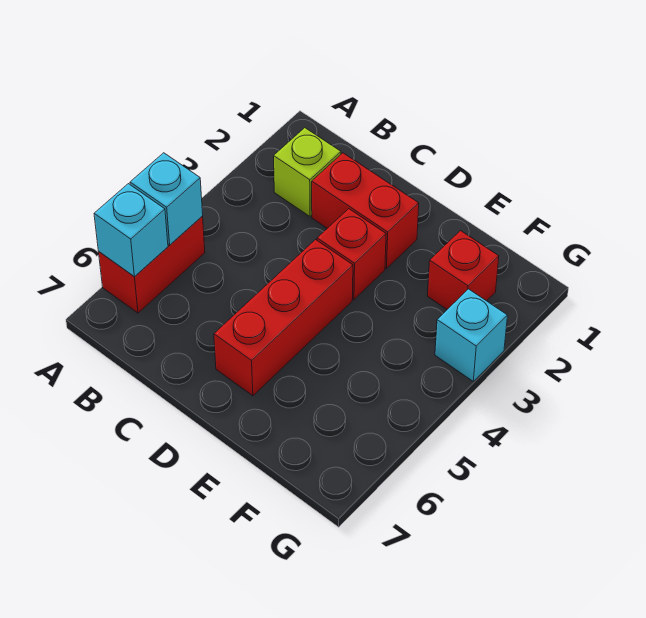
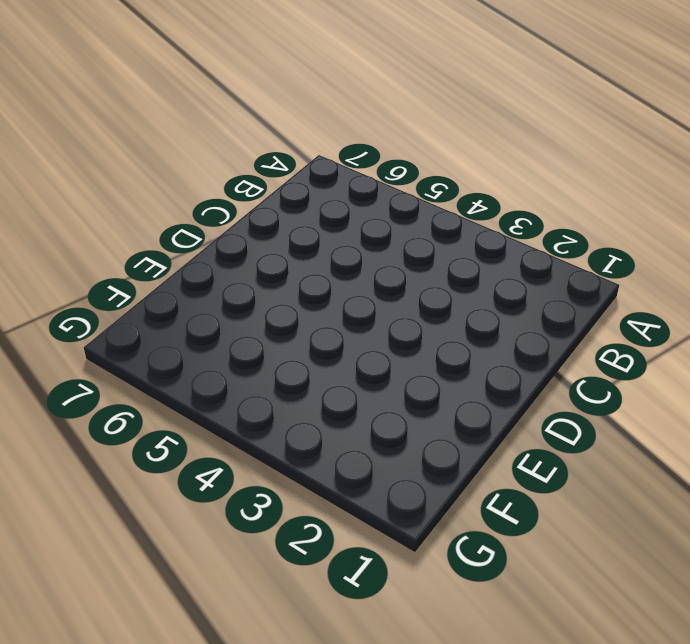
none -> red 1x2 brick [99,216,205,313]
none -> lime 1x1 brick [274,128,341,216]

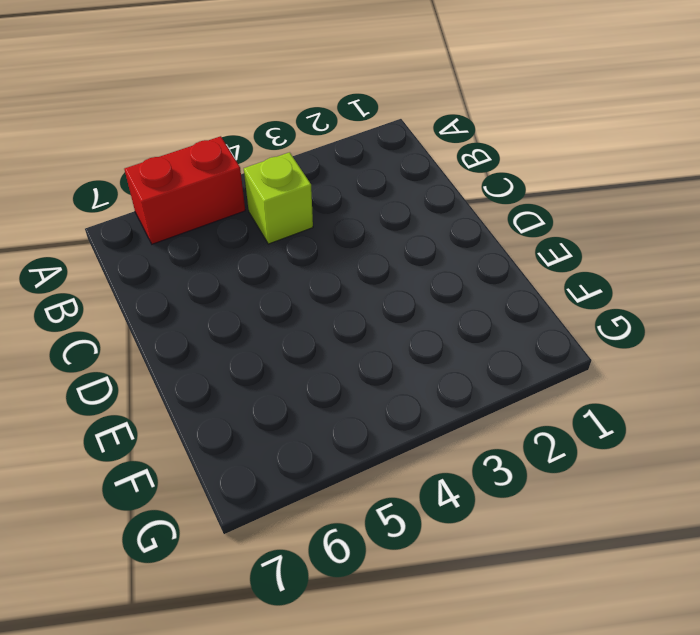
lime 1x1 brick [244,152,313,244] -> lime 1x1 brick moved to [274,128,341,216]
none -> red 1x2 brick [312,153,419,268]
none -> red 1x1 brick [317,209,386,299]

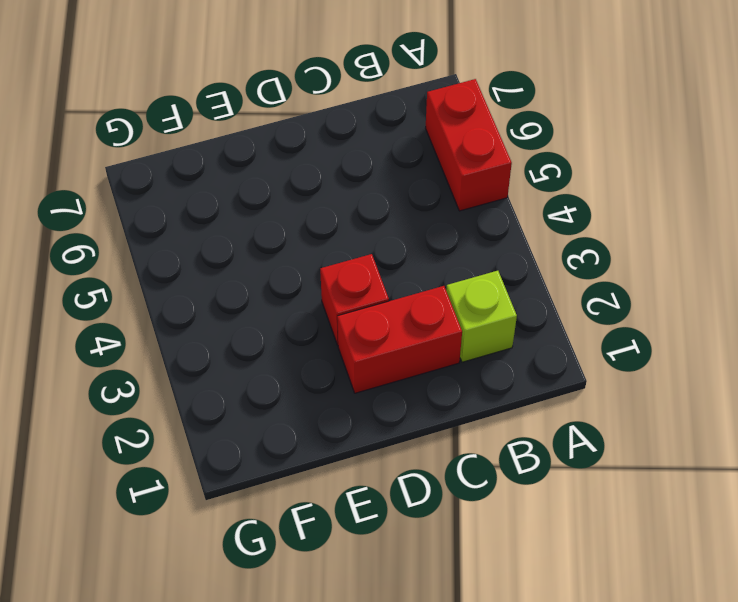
none -> red 1x3 brick [214,240,353,396]
none -> red 1x1 brick [428,231,499,309]

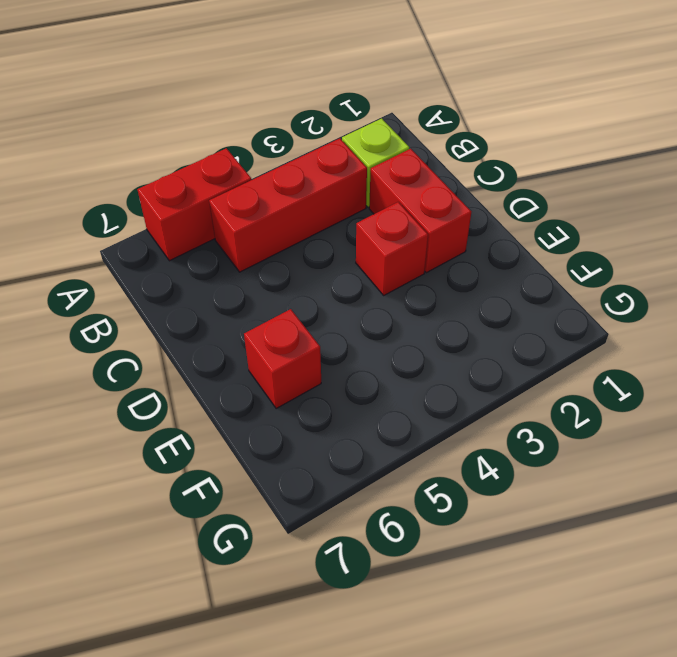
red 1x3 brick [209,138,367,272] -> red 1x3 brick moved to [214,240,353,396]
red 1x1 brick [244,309,321,408] -> red 1x1 brick moved to [428,231,499,309]
none -> cyan 1x1 brick [435,289,508,381]
none -> cyan 1x1 brick [130,153,203,245]

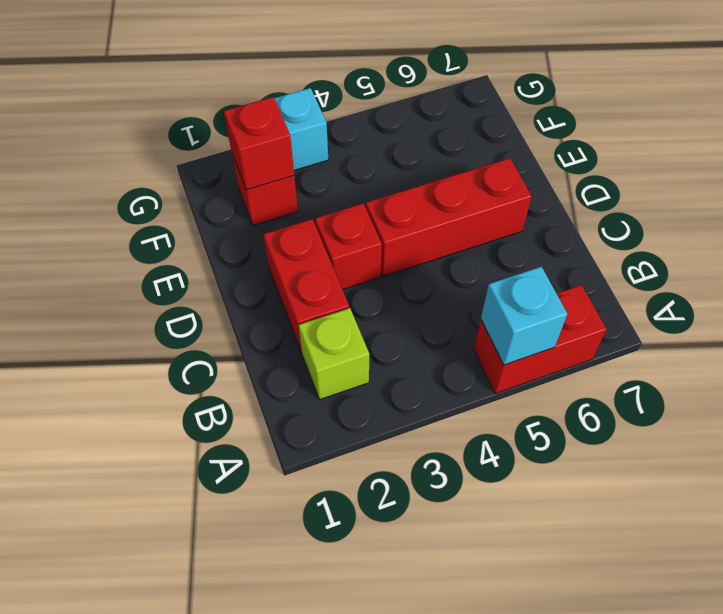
red 1x1 brick [224,97,294,190] -> none
none -> cyan 1x1 brick [94,184,168,276]

